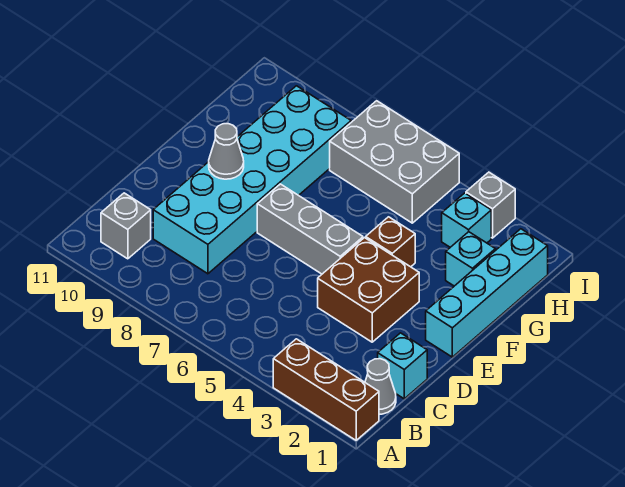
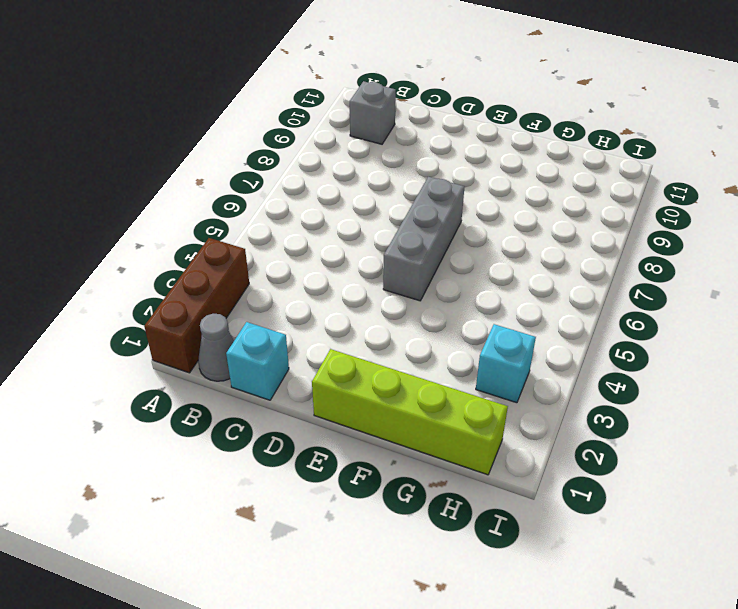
lime 1x4 brick [312,349,508,475] -> cyan 1x4 brick [426,229,548,357]
none -> cyan 2x6 brick [153,86,351,274]
none -> brown 2x2 brick [318,238,419,342]
none -> brown 1x1 brick [366,217,415,267]

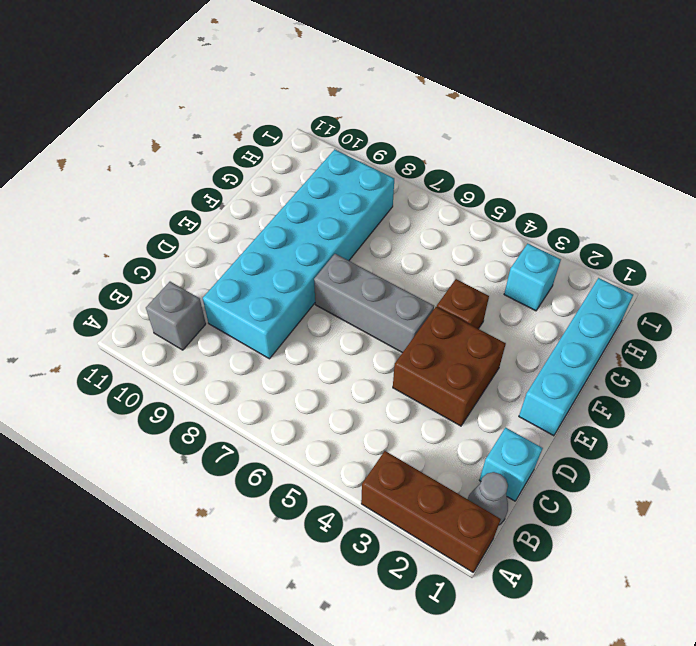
none -> cyan 1x1 brick [446,232,495,286]
none -> grey 2x3 brick [330,101,459,223]
none -> grey 1x1 brick [466,172,515,238]

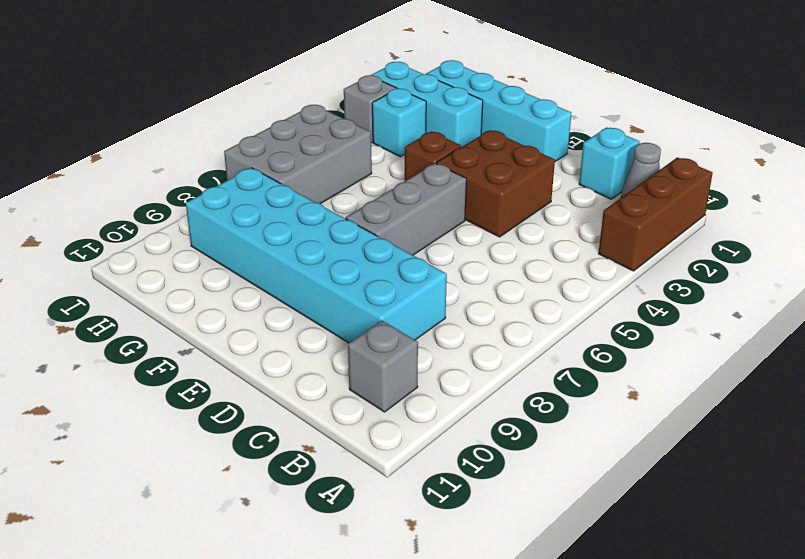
cyan 1x3 brick [372,62,483,147] -> cyan 1x1 brick [446,232,495,286]
none -> grey 1x1 cone [209,124,244,179]

